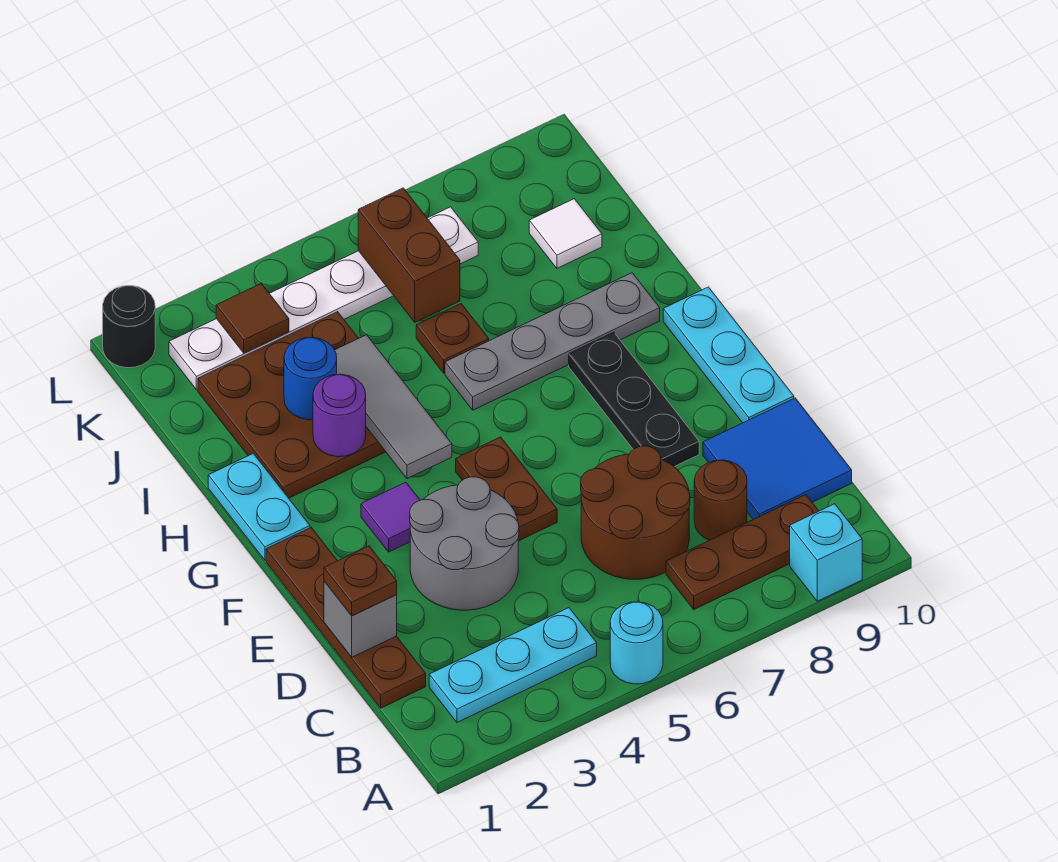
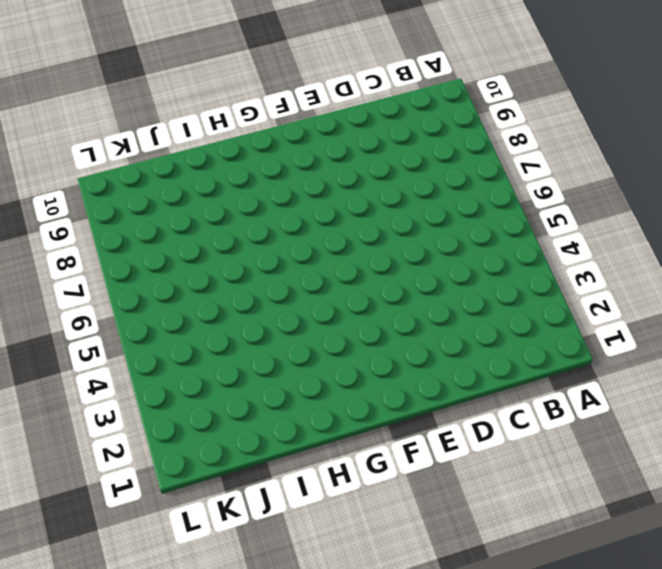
none -> cyan 1x1 round brick [610,602,663,684]
none -> cyan 1x1 brick [790,504,862,601]
none -> cyan 1x3 plate [429,608,597,722]

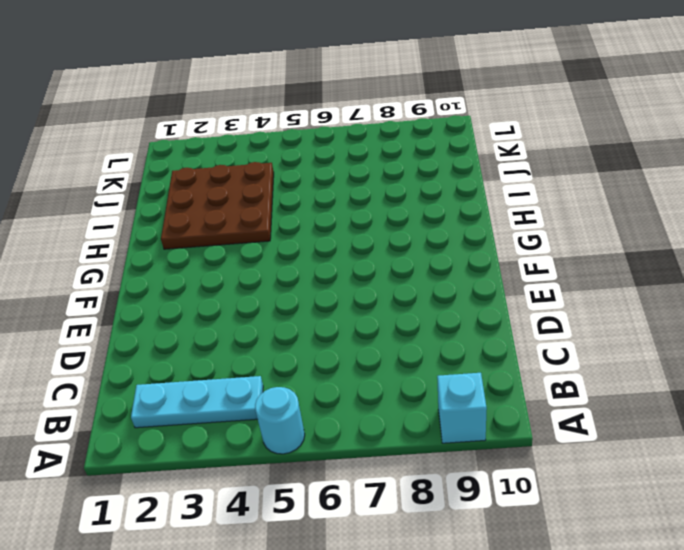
none -> brown 1x3 plate [666,495,818,609]
none -> brown 1x4 plate [266,528,426,708]
none -> brown 2x2 round brick [581,446,690,579]

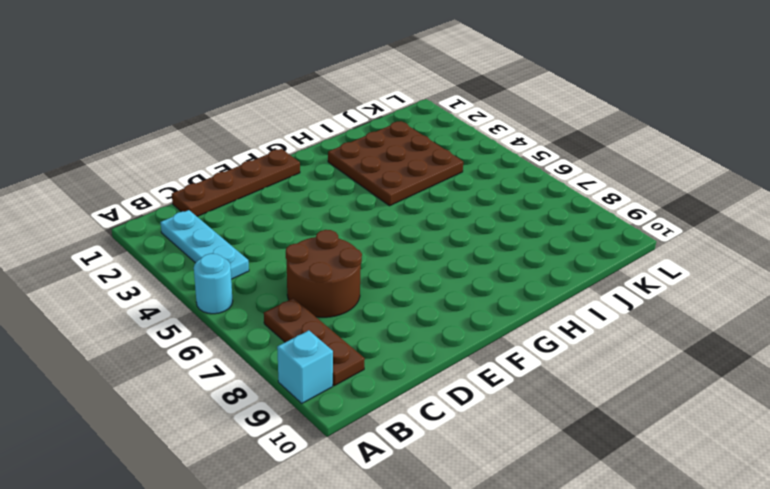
none -> brown 1x1 round brick [694,460,747,540]
none -> blue 2x2 tile [703,398,852,519]
none -> grey 2x2 round brick [410,477,519,610]

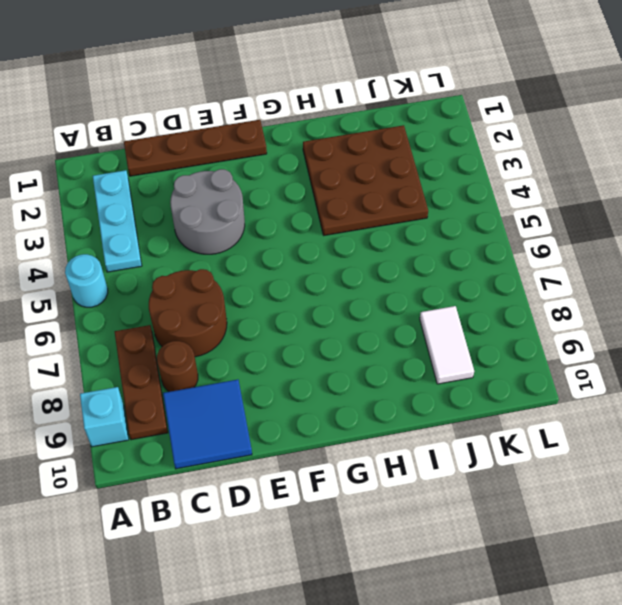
white 1x2 tile [420,306,474,384] -> white 1x1 tile [529,199,602,268]
none -> brown 1x2 plate [456,437,557,541]
none -> black 1x3 plate [569,332,699,467]
none -> cyan 1x3 plate [663,287,794,423]

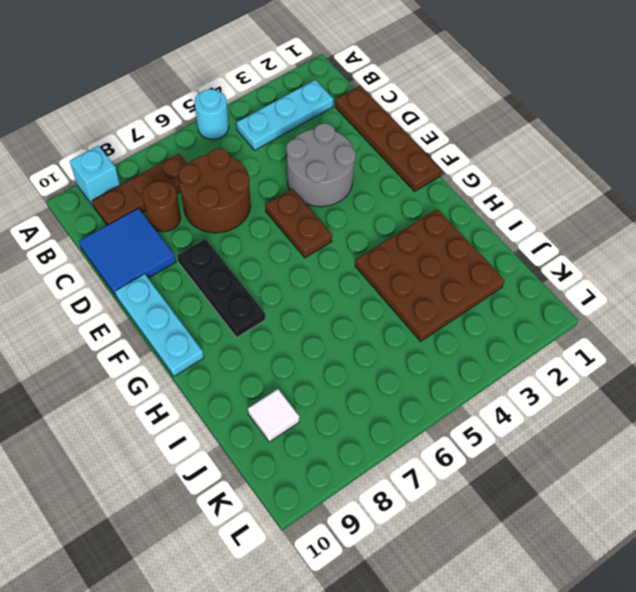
none -> purple 1x1 tile [361,482,420,552]
none -> cyan 1x2 plate [208,453,310,560]
none -> grey 1x4 plate [445,273,660,410]

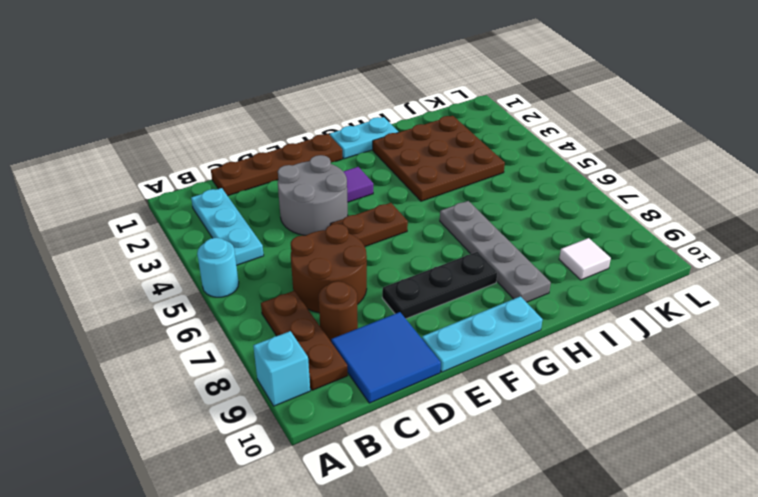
none -> brown 1x1 plate [416,304,489,373]
none -> white 1x6 plate [169,207,478,390]
none -> black 1x1 round brick [103,286,155,368]

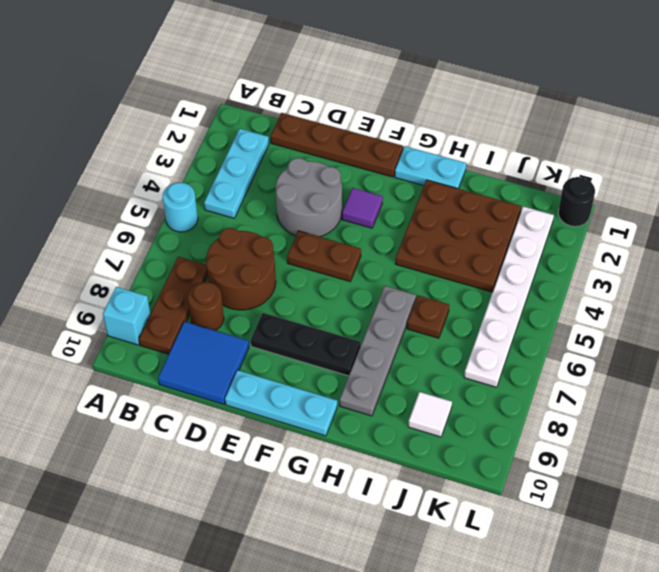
none -> grey 1x1 brick [324,582,397,657]
none -> grey 1x3 tile [335,335,452,479]
none -> purple 1x1 round brick [313,374,366,457]

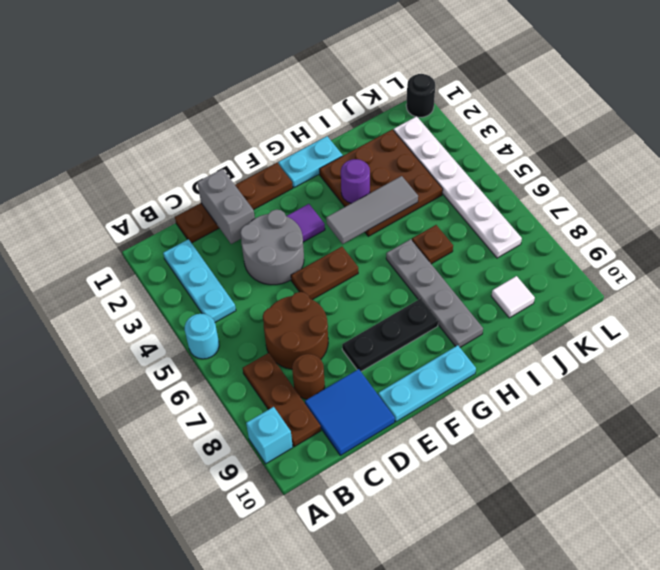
grey 1x2 brick [197,169,255,244] -> grey 1x1 brick [324,582,397,657]
none -> blue 1x1 round brick [284,337,337,420]
none -> brown 1x2 brick [358,188,460,322]
none -> brown 1x1 tile [216,284,289,353]

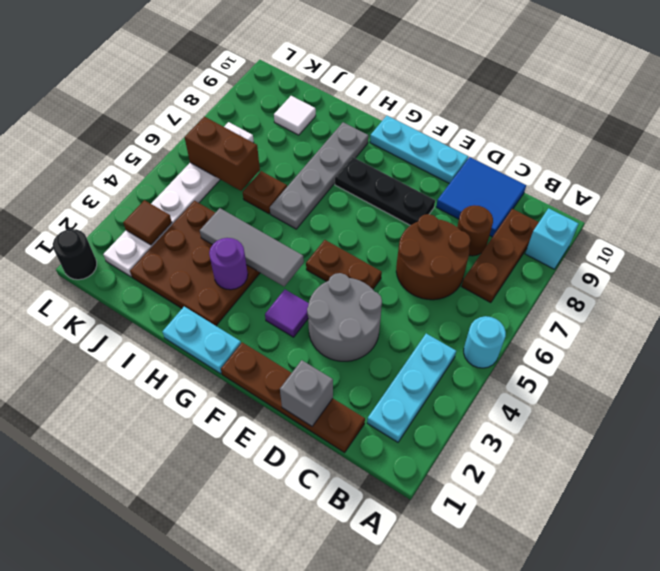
none -> blue 1x1 round brick [284,337,337,420]
none -> brown 1x1 plate [324,546,397,616]

